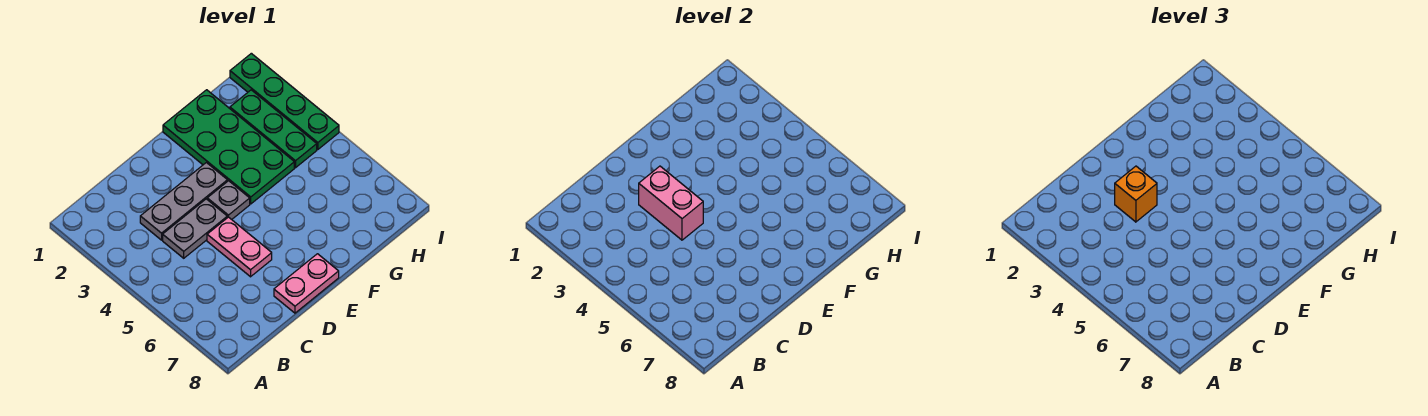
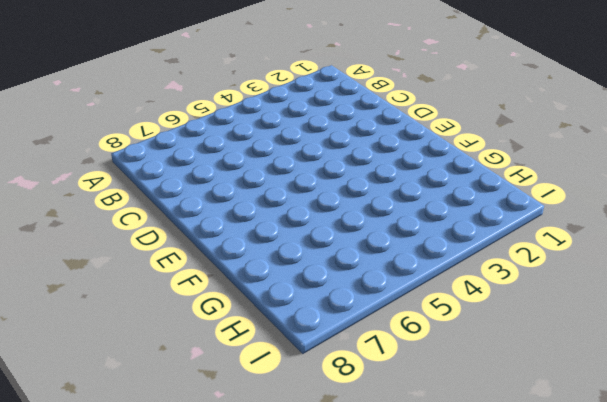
none -> grey 1x3 plate [140,163,228,240]
none -> grey 1x2 plate [163,199,227,258]

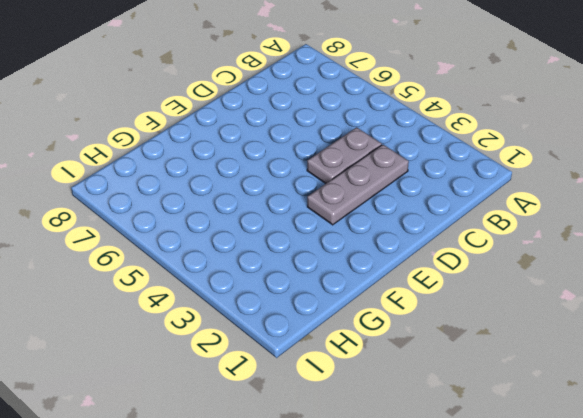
none -> pink 1x2 plate [207,217,272,277]
none -> pink 1x2 plate [274,254,339,313]

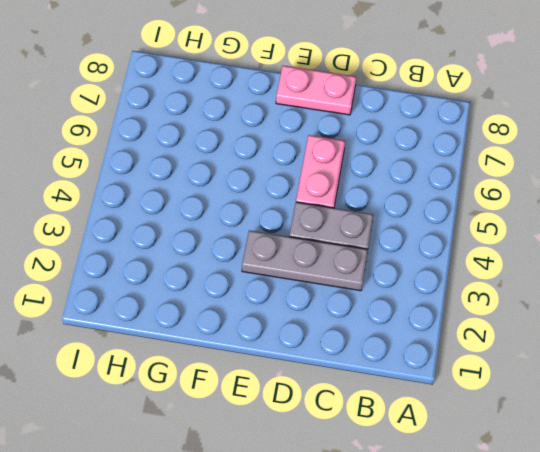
none -> grey 1x1 plate [207,181,250,219]
none -> green 2x4 plate [163,90,294,204]

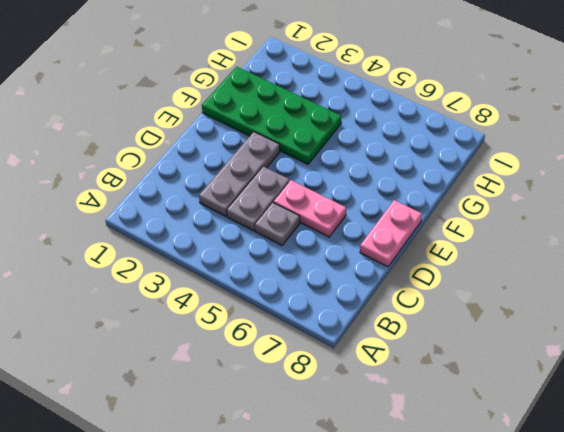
grey 1x1 plate [255,202,300,245] -> grey 1x1 plate moved to [207,181,250,219]
none -> green 1x3 plate [230,90,317,168]
none -> green 1x4 plate [230,53,339,149]

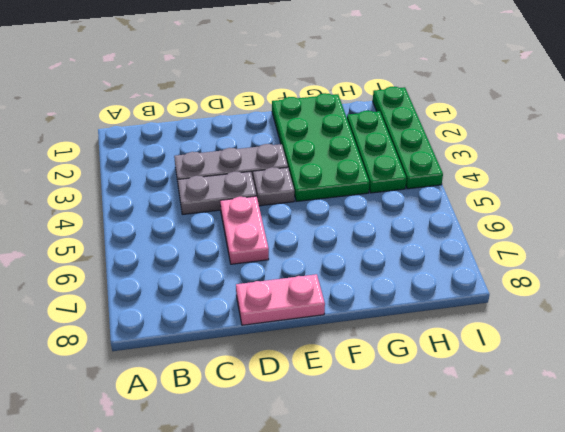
none -> pink 1x2 brick [639,166,703,240]
none -> orange 1x1 brick [1115,166,1157,222]

